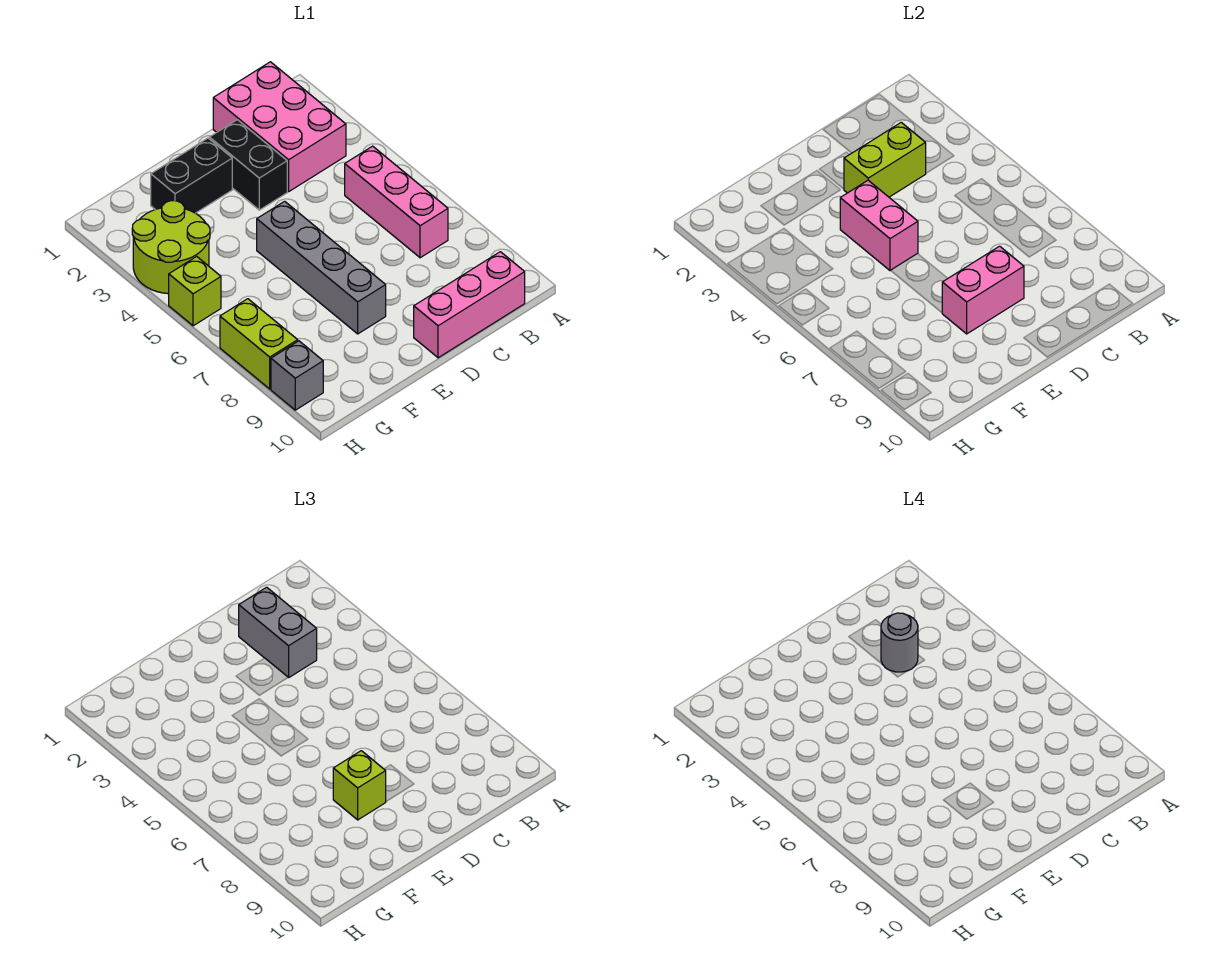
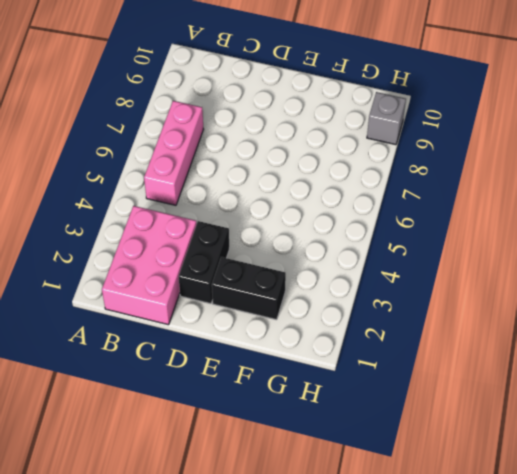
none -> pink 1x3 brick [414,252,525,358]
none -> grey 1x4 brick [257,201,386,334]
none -> lime 2x2 round brick [132,201,210,294]

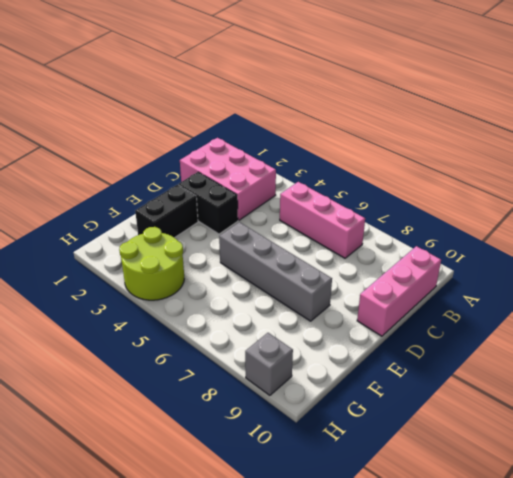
none -> lime 1x1 brick [169,256,221,326]
none -> lime 1x2 brick [220,299,298,389]
none -> lime 1x2 brick [844,122,926,197]

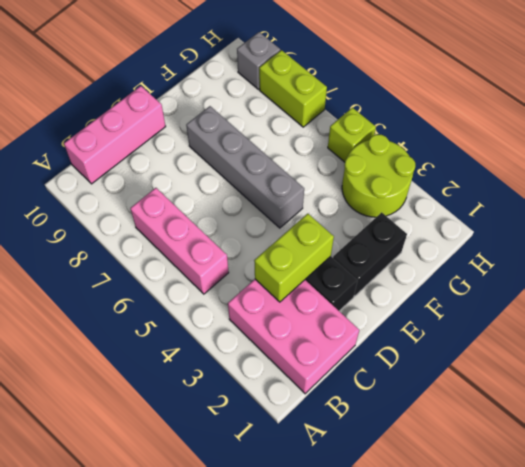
none -> pink 1x2 brick [942,246,1024,334]
none -> pink 1x2 brick [840,180,918,271]
none -> grey 1x2 brick [239,587,317,678]

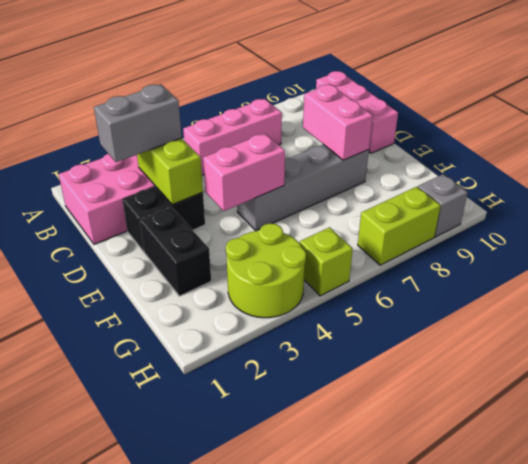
none -> lime 1x1 brick [333,751,386,820]
none -> grey 1x1 round brick [881,613,918,672]

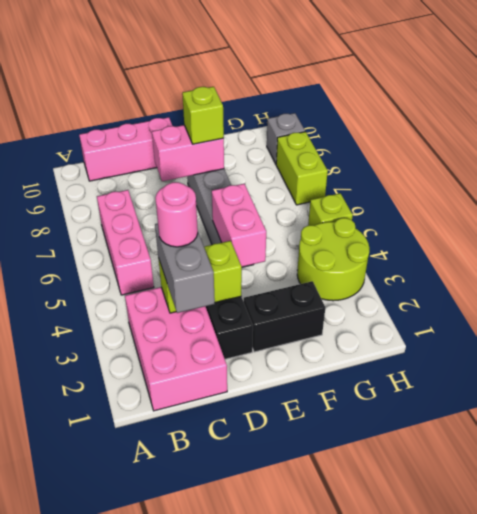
pink 1x1 round brick [155,182,198,247] -> grey 1x1 round brick [881,613,918,672]

